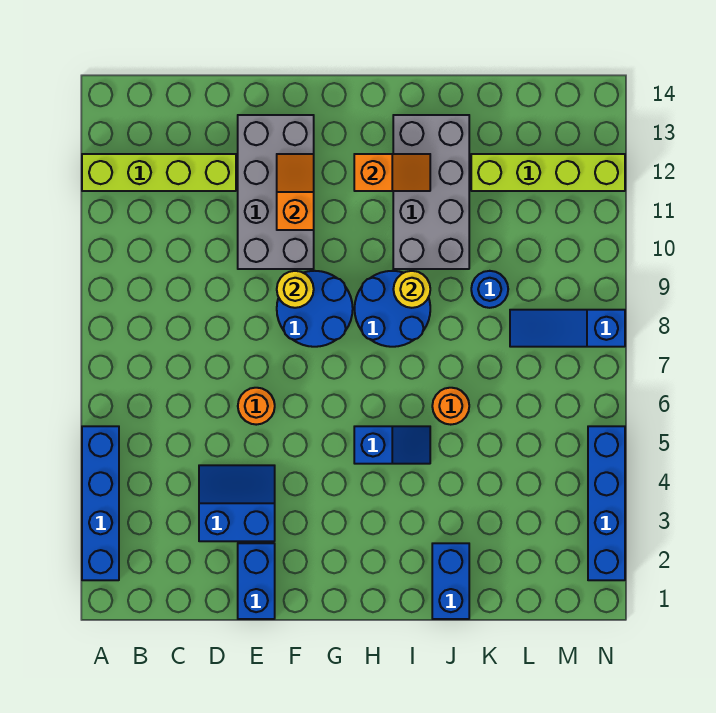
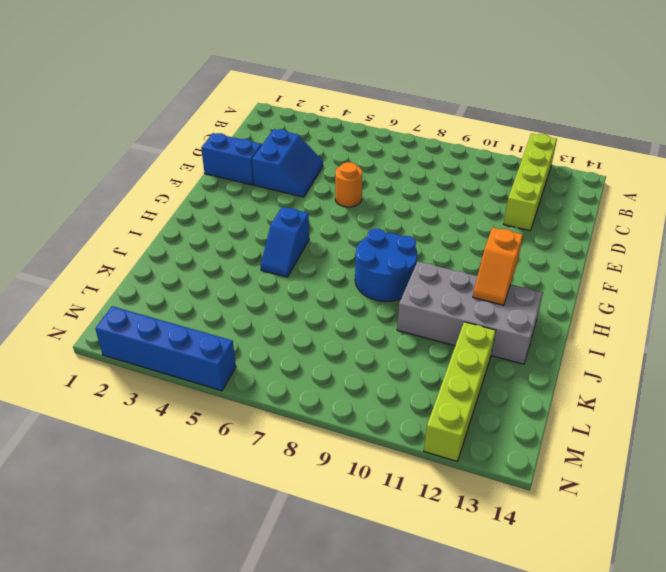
none -> blue 1x4 brick [82,426,119,580]
none -> grey 2x4 brick [238,115,314,269]
none -> blue 2x2 round brick [277,271,353,347]

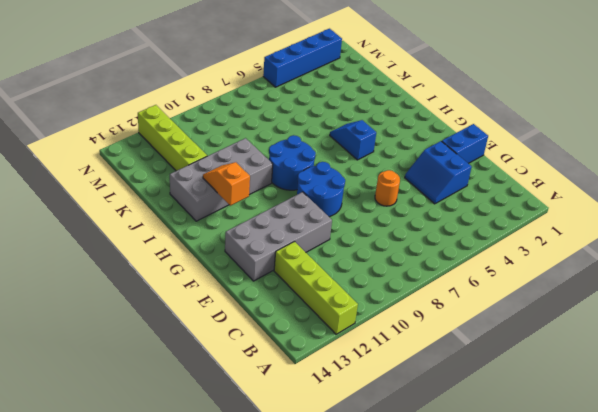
none -> blue 1x4 brick [82,426,119,580]
none -> blue 1x2 brick [432,543,469,619]
none -> orange 1x1 round brick [432,388,469,425]

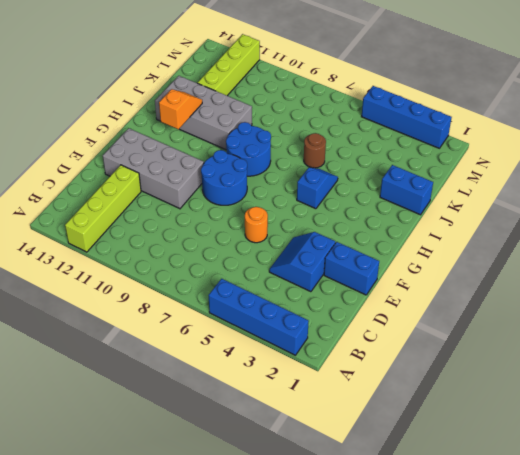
brown 1x1 round brick [304,133,326,168] -> orange 1x1 round brick [432,388,469,425]
none -> blue 1x1 round brick [471,271,508,308]
none -> blue 1x3 slope [510,310,625,347]
none -> yellow 1x1 round brick [277,271,314,308]

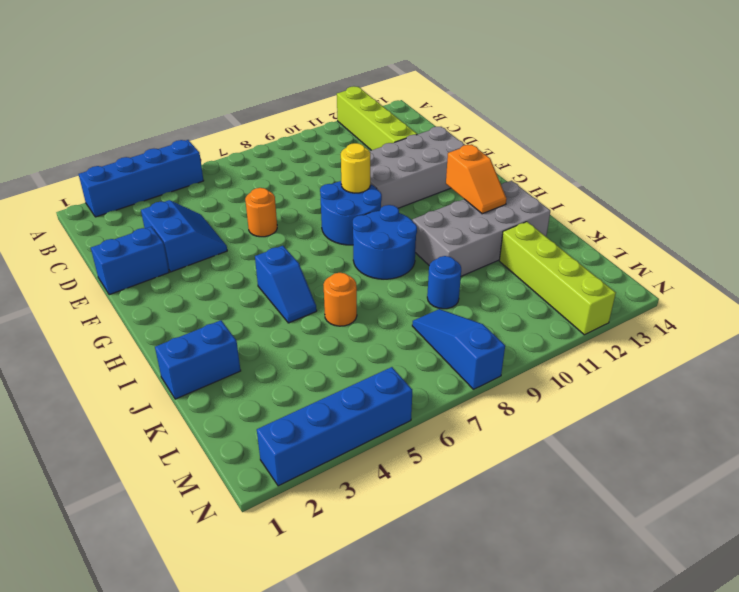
none -> orange 1x2 slope [277,154,314,230]
none -> yellow 1x1 round brick [393,271,430,308]

